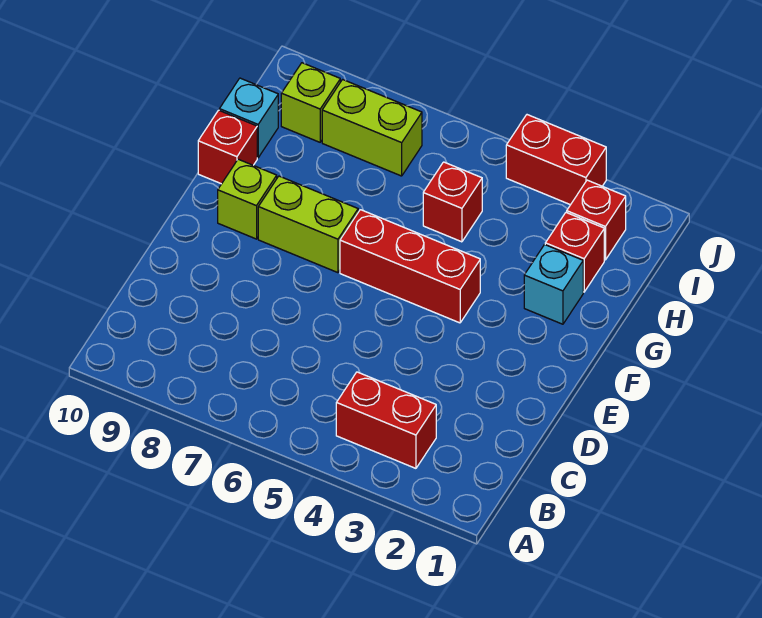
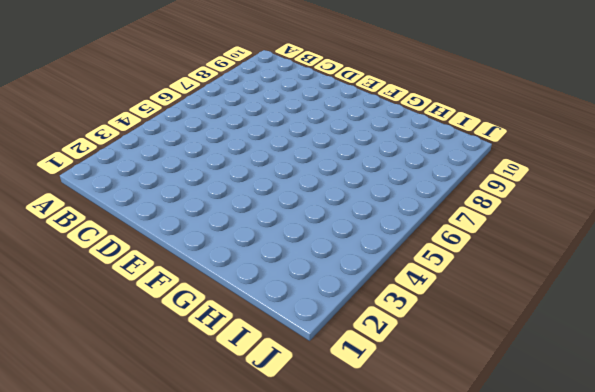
none -> red 1x2 brick [336,372,436,468]
none -> red 1x3 brick [340,210,480,323]
none -> lime 1x2 brick [258,176,358,273]

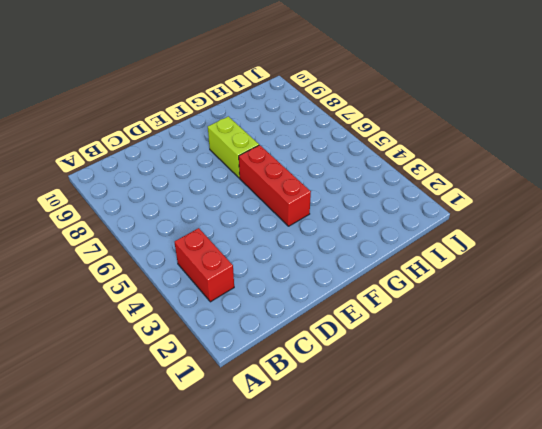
none -> lime 1x1 brick [218,159,277,239]
none -> cyan 1x1 brick [524,245,583,324]
none -> red 1x1 brick [198,110,257,184]

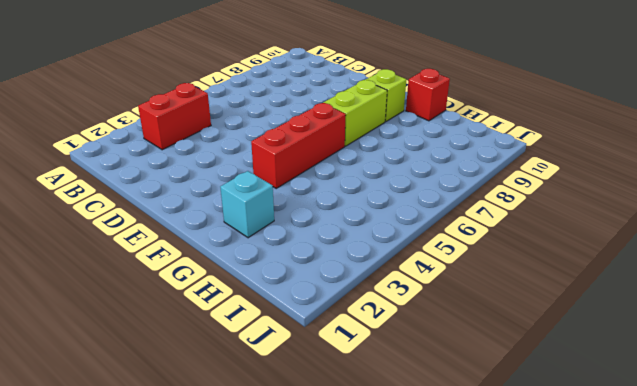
none -> red 1x1 brick [545,212,604,292]
none -> red 1x1 brick [423,162,482,242]
none -> cyan 1x1 brick [219,78,278,158]

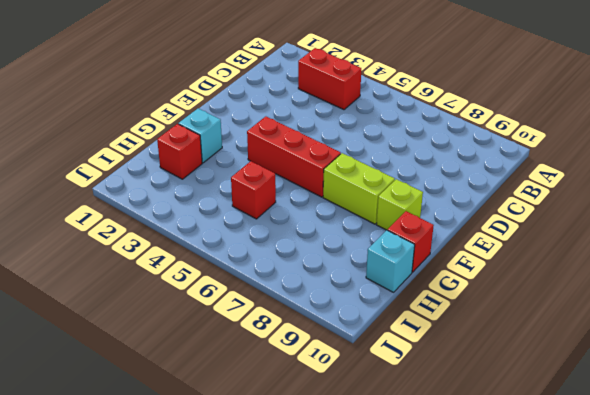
none -> red 1x1 brick [567,180,626,260]
none -> lime 1x2 brick [322,80,422,176]
none -> lime 1x1 brick [281,63,340,142]

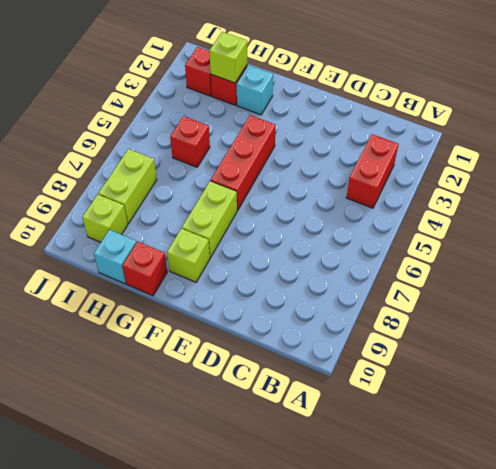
lime 1x1 brick [209,32,247,83] -> none
none -> red 1x2 brick [506,115,606,205]

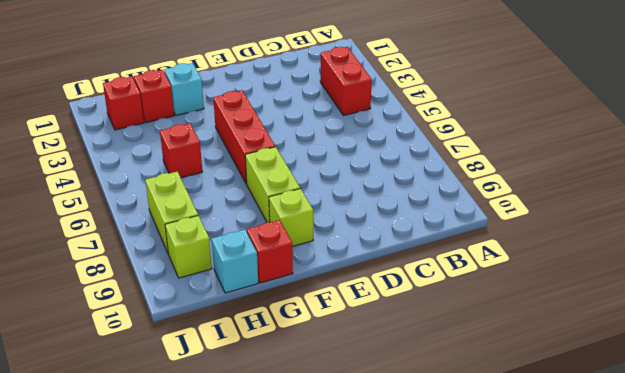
none -> red 1x2 brick [506,115,606,205]

